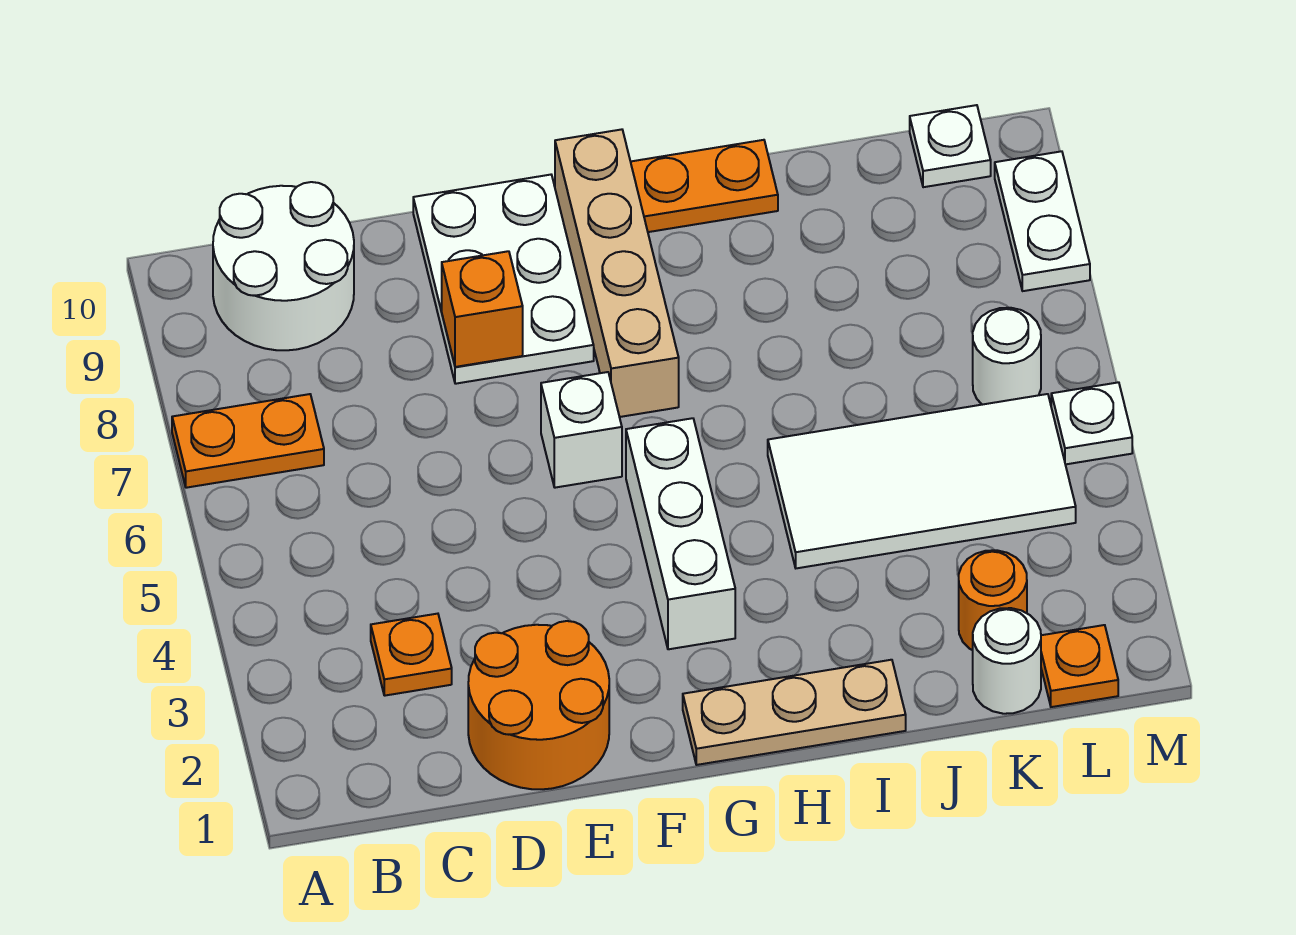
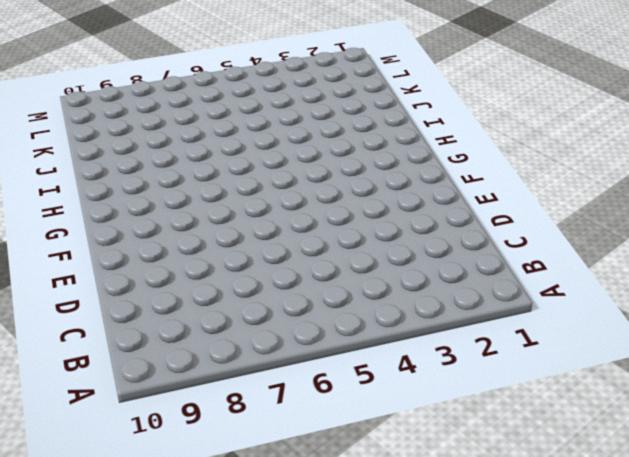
none -> orange 1x2 plate [172,394,324,488]
none -> white 2x2 round brick [213,182,354,350]
none -> orange 1x1 plate [371,614,452,696]

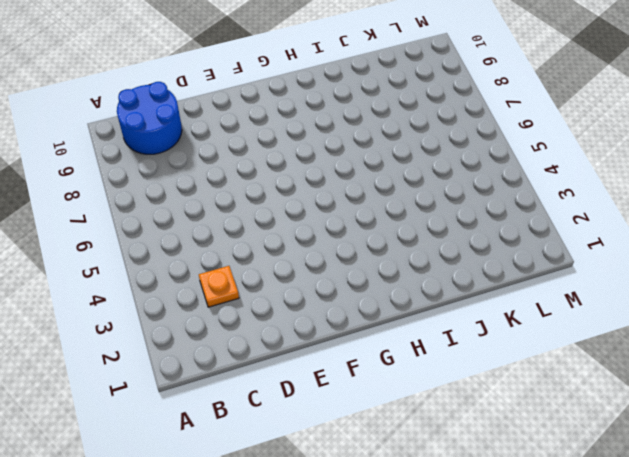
blue 2x2 round brick [117,82,182,154] -> white 2x2 round brick [213,182,354,350]
none -> orange 1x2 plate [172,394,324,488]
none -> orange 2x2 round brick [468,621,609,789]
none -> white 2x3 plate [413,175,594,384]

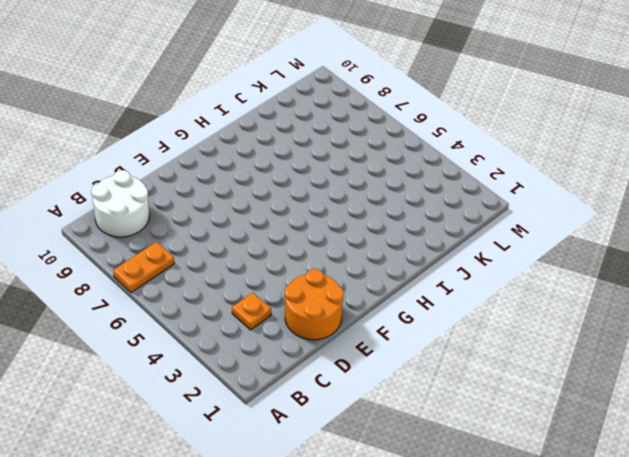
none -> white 2x3 plate [413,175,594,384]
none -> white 1x1 brick [541,372,622,488]
none -> tan 1x3 plate [683,660,906,765]

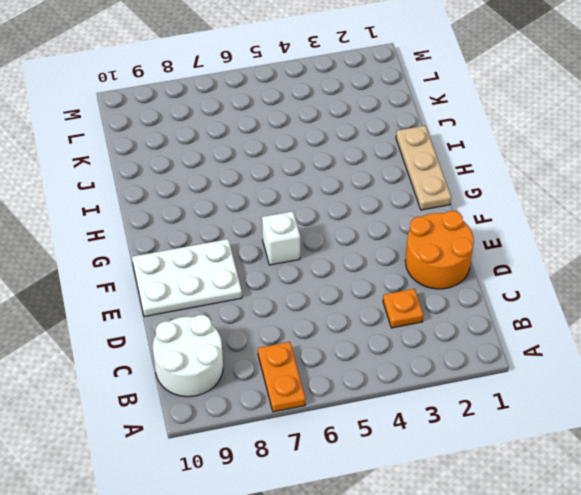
none -> white 1x3 brick [626,418,735,649]
none -> tan 1x4 brick [555,129,679,417]
none -> orange 1x2 plate [631,140,778,232]

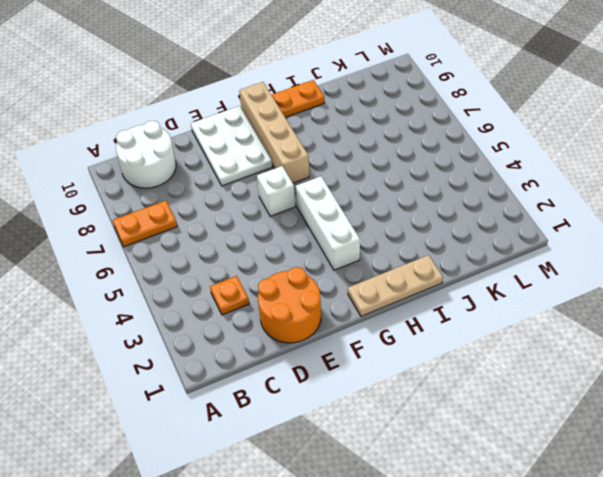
none -> white 2x4 tile [768,394,1076,568]
none -> white 1x1 round brick [973,608,1041,714]
none -> orange 1x1 round brick [959,550,1027,650]

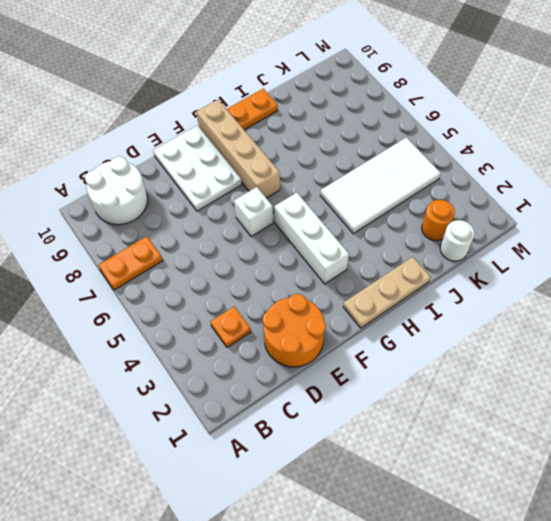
none -> orange 1x1 plate [1041,625,1118,707]
none -> white 1x1 round brick [973,308,1041,405]
none -> white 1x1 plate [910,105,991,187]

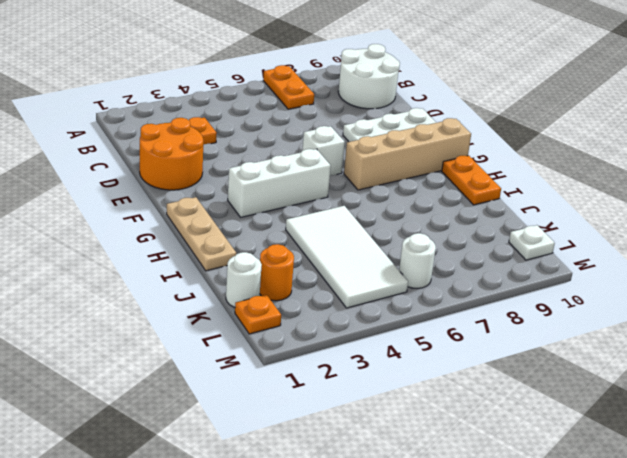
none -> white 1x1 plate [1051,382,1132,464]
none -> white 1x2 plate [995,151,1090,291]
none -> orange 1x1 brick [442,251,523,367]

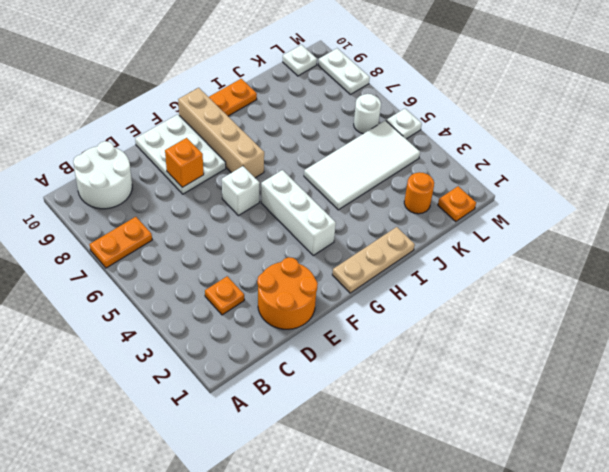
none -> white 1x1 round brick [973,608,1041,714]

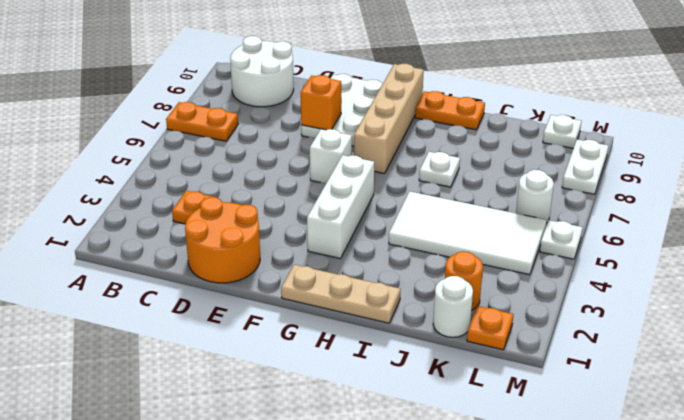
white 1x1 plate [419,152,460,187] -> none

